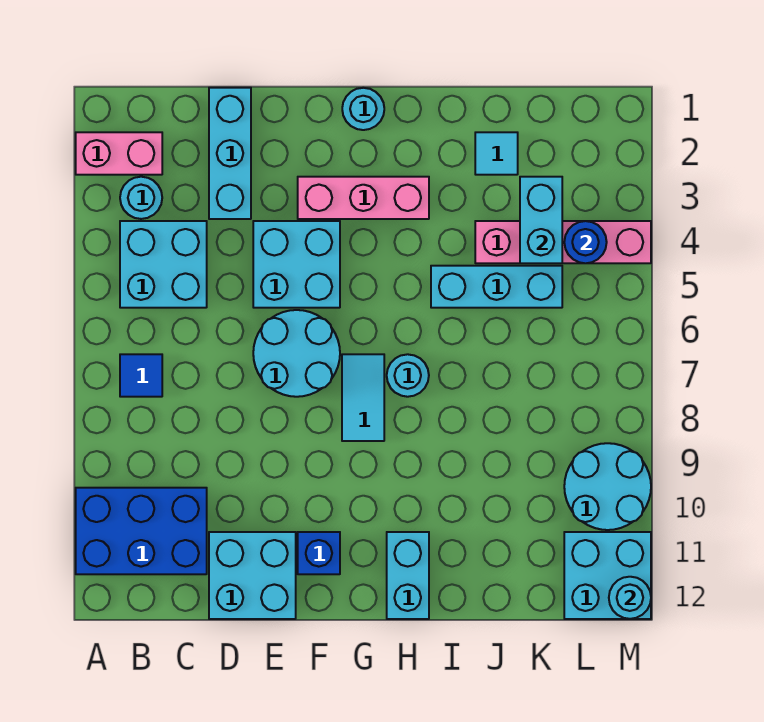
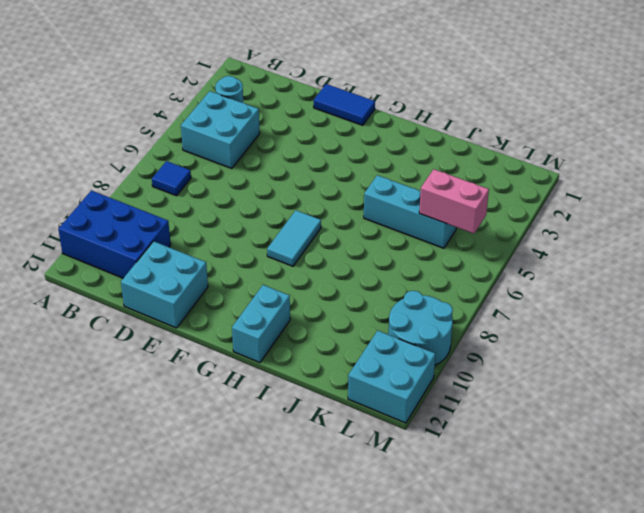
blue 1x2 tile [314,84,375,125] -> none
pink 1x2 brick [419,169,489,234] -> pink 1x2 brick moved to [76,132,162,175]
none -> cyan 1x3 brick [209,88,251,219]
none -> cyan 2x2 brick [253,221,340,308]
none -> cyan 2x2 round brick [253,310,340,397]

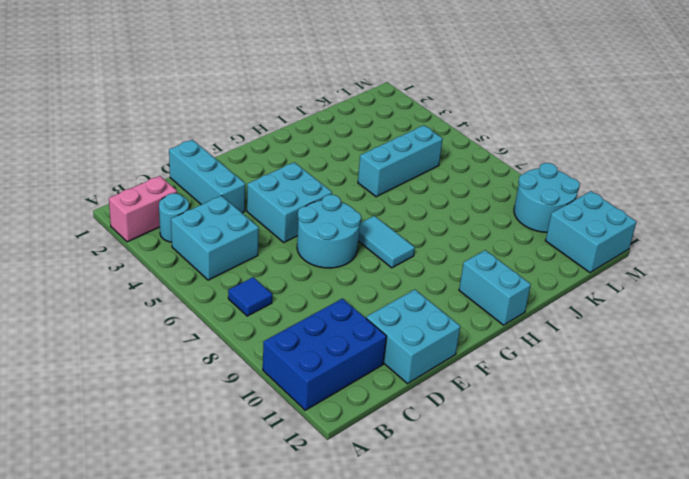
none -> pink 1x3 brick [298,177,429,219]
none -> blue 1x1 brick [298,532,340,574]
none -> cyan 1x1 round brick [342,88,384,130]

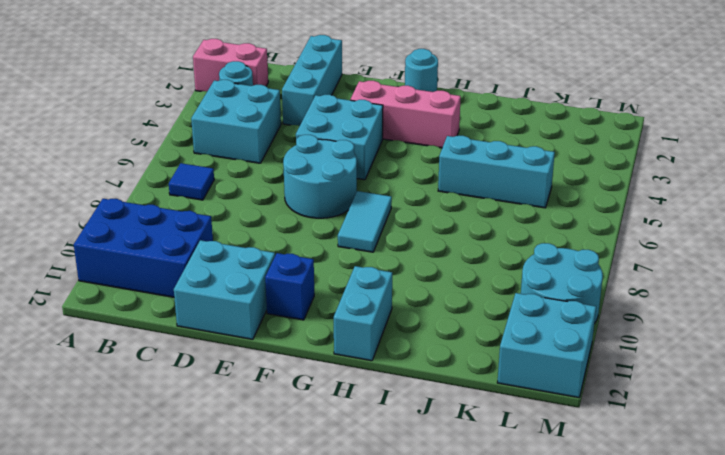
none -> cyan 1x1 round brick [387,354,429,397]
none -> cyan 1x1 tile [475,132,518,175]
none -> pink 1x4 brick [475,221,651,263]

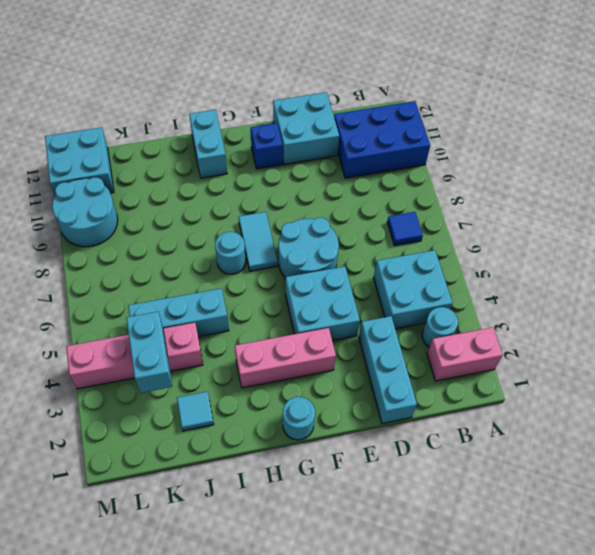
none -> blue 1x1 round brick [564,221,607,263]
none -> cyan 1x1 round brick [609,577,651,619]

